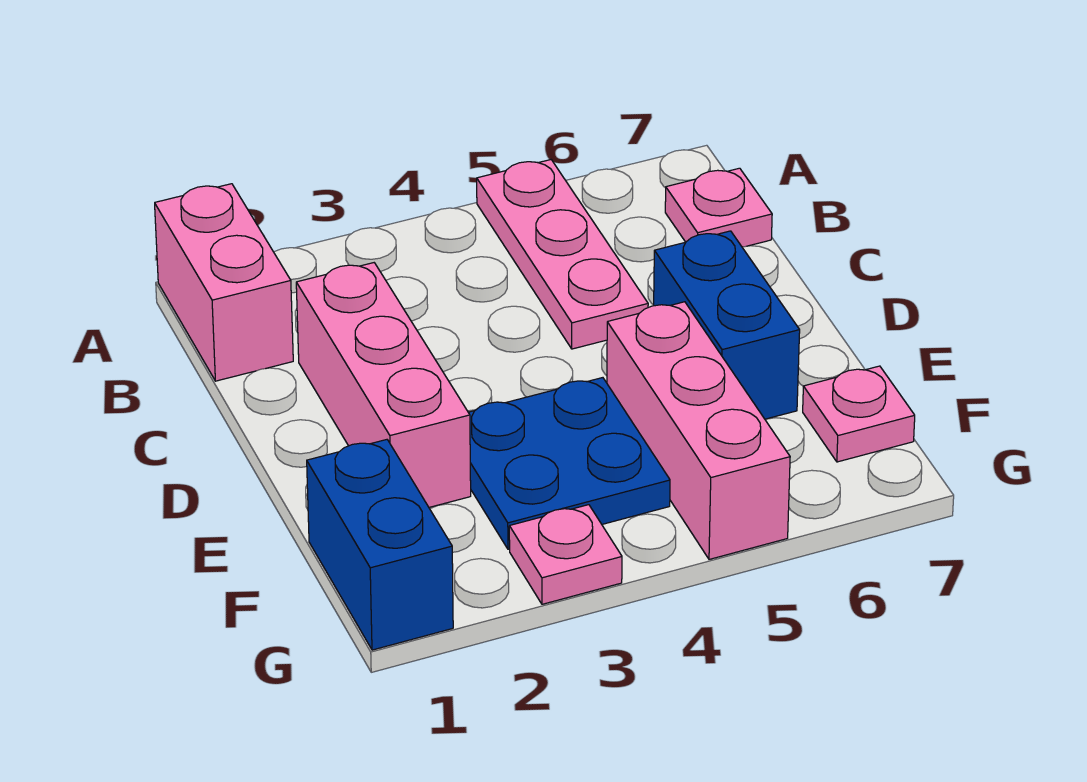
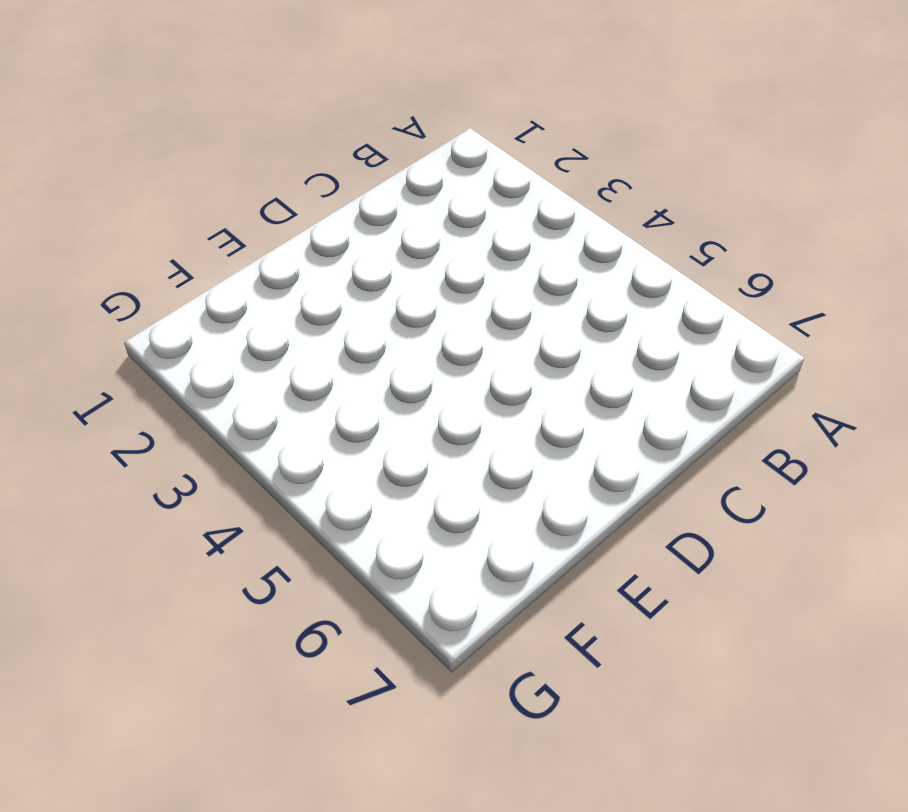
none -> pink 1x2 brick [155,184,293,381]
none -> pink 1x3 plate [477,160,648,349]

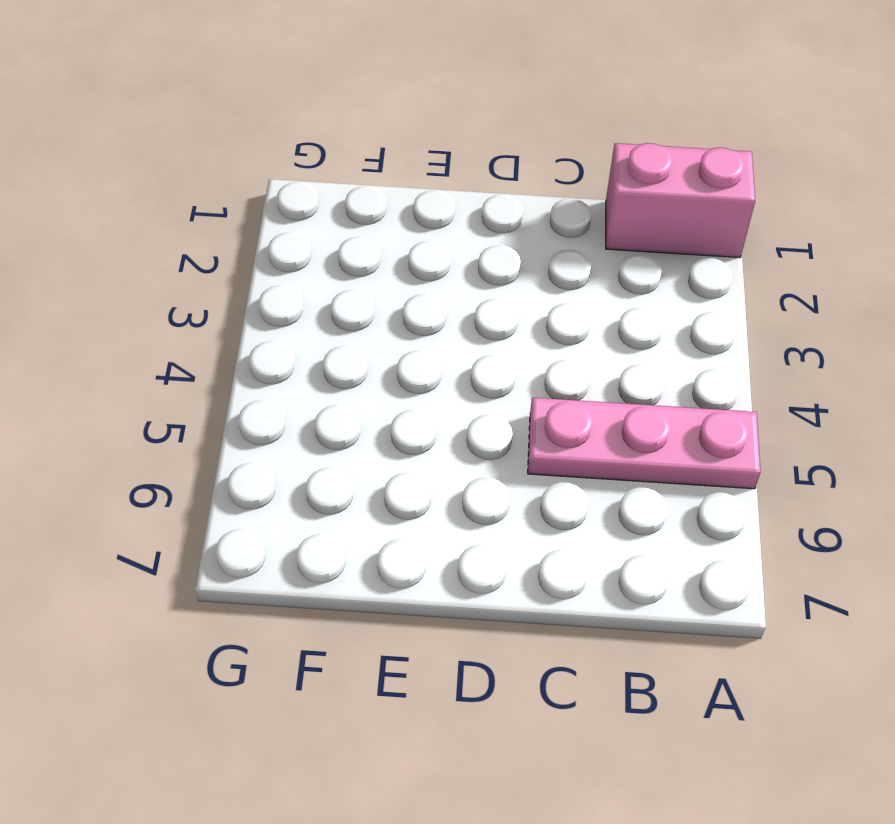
none -> pink 1x1 plate [665,168,772,247]
none -> pink 1x3 brick [296,263,471,507]

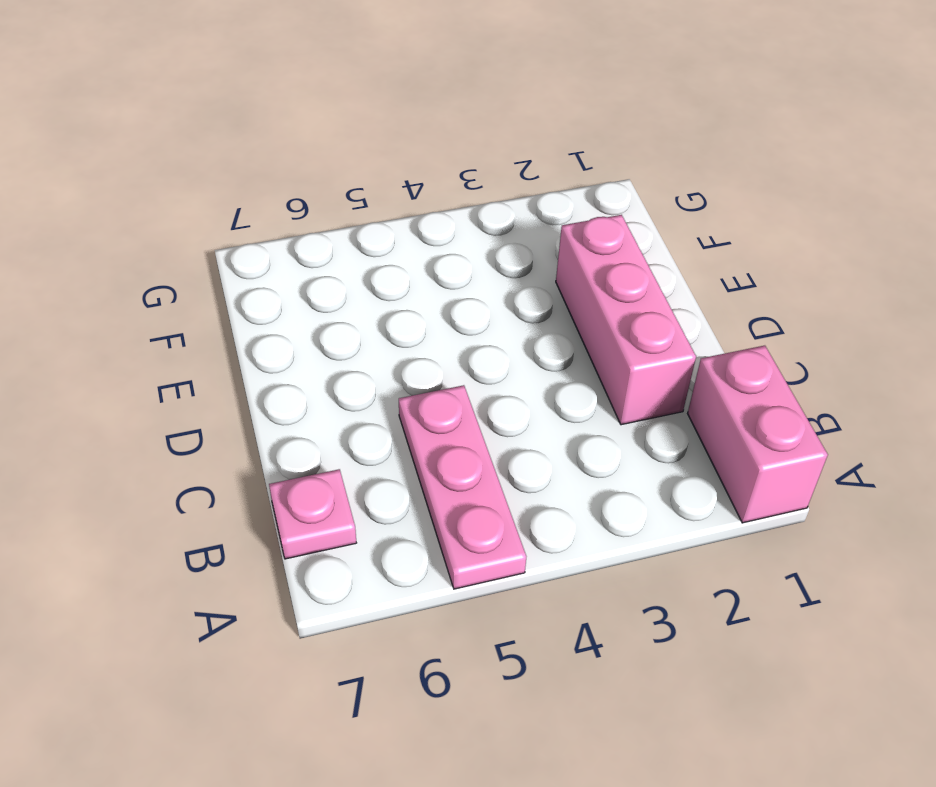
none -> blue 1x2 brick [654,231,800,419]
none -> blue 2x2 plate [468,378,670,549]

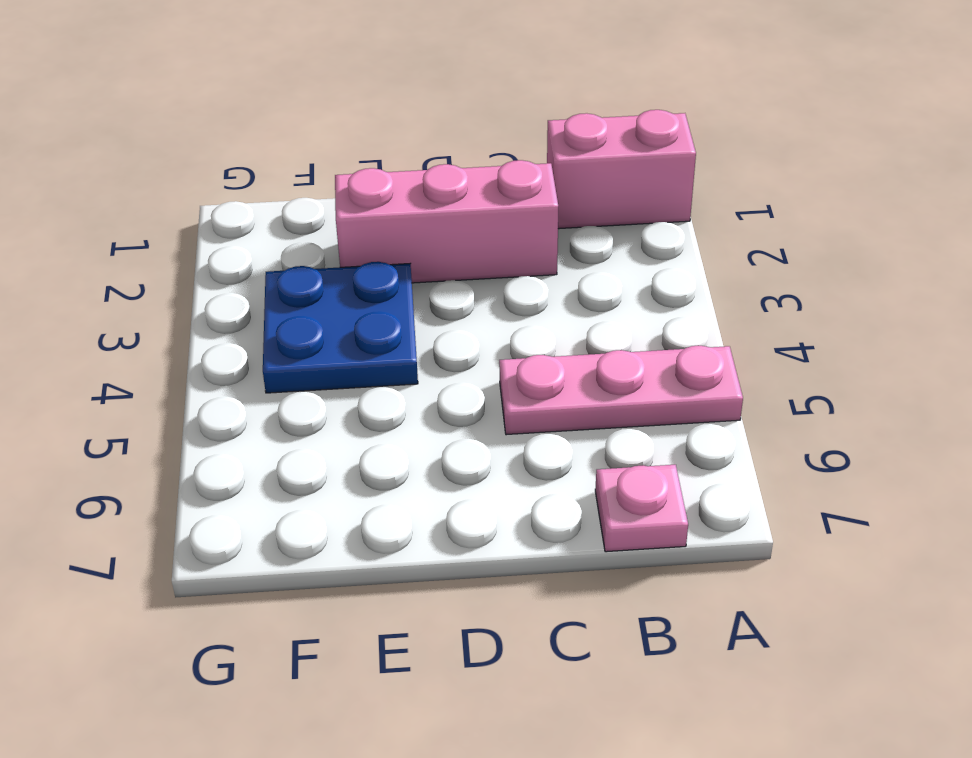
none -> blue 1x2 brick [654,231,800,419]
none -> pink 1x3 brick [607,302,790,559]

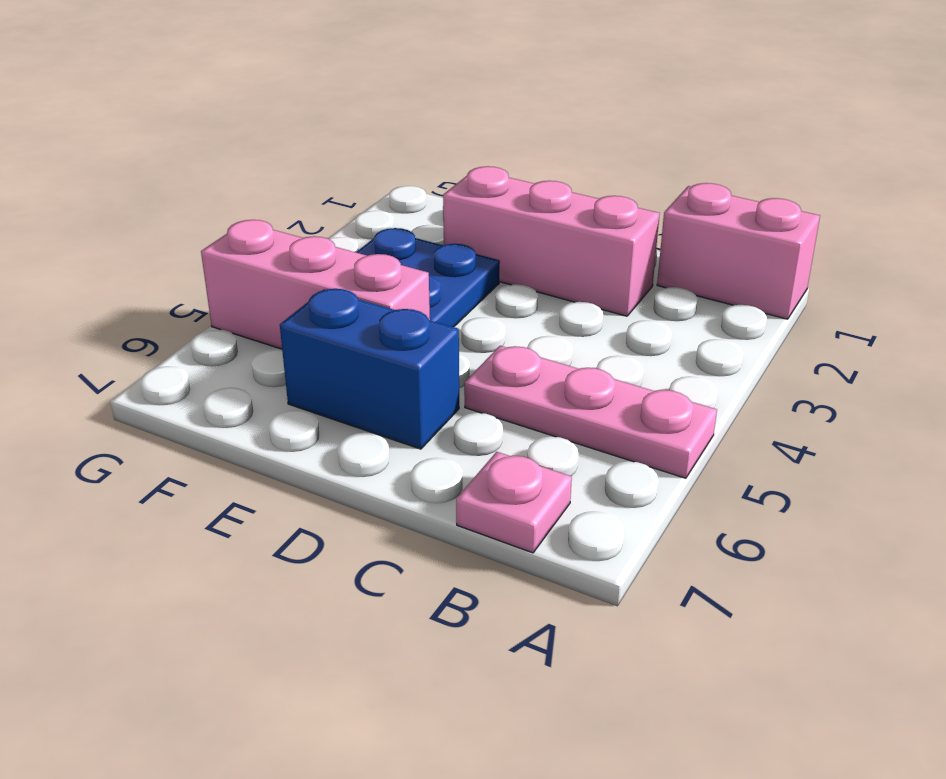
none -> blue 1x2 brick [307,440,453,650]
none -> pink 1x1 plate [803,366,915,462]

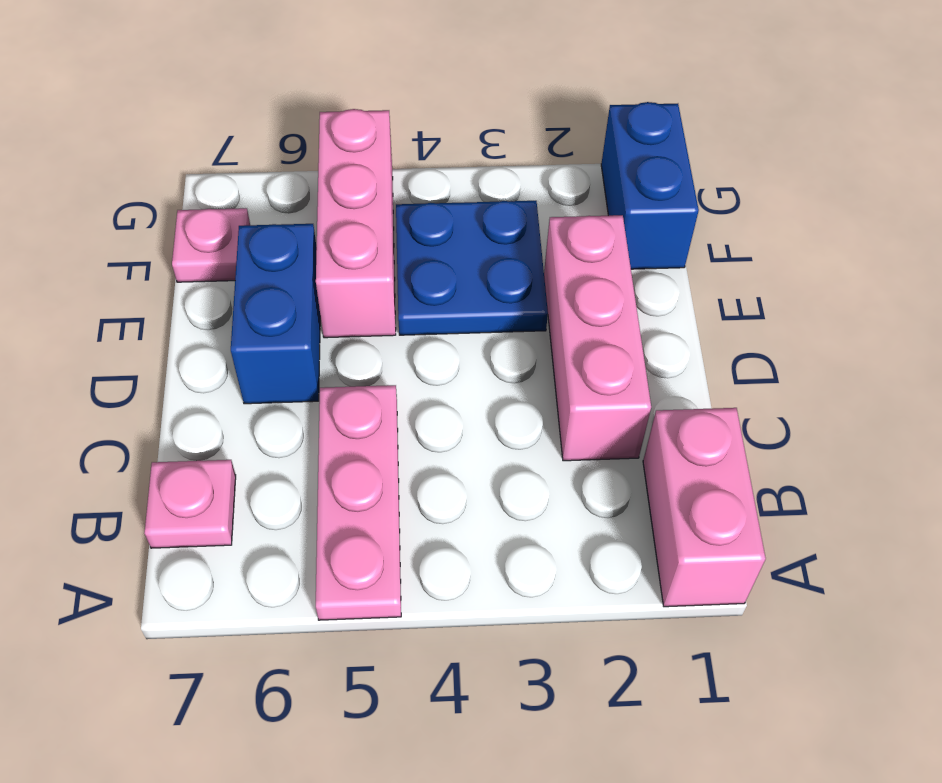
none -> pink 1x1 plate [509,505,622,604]

